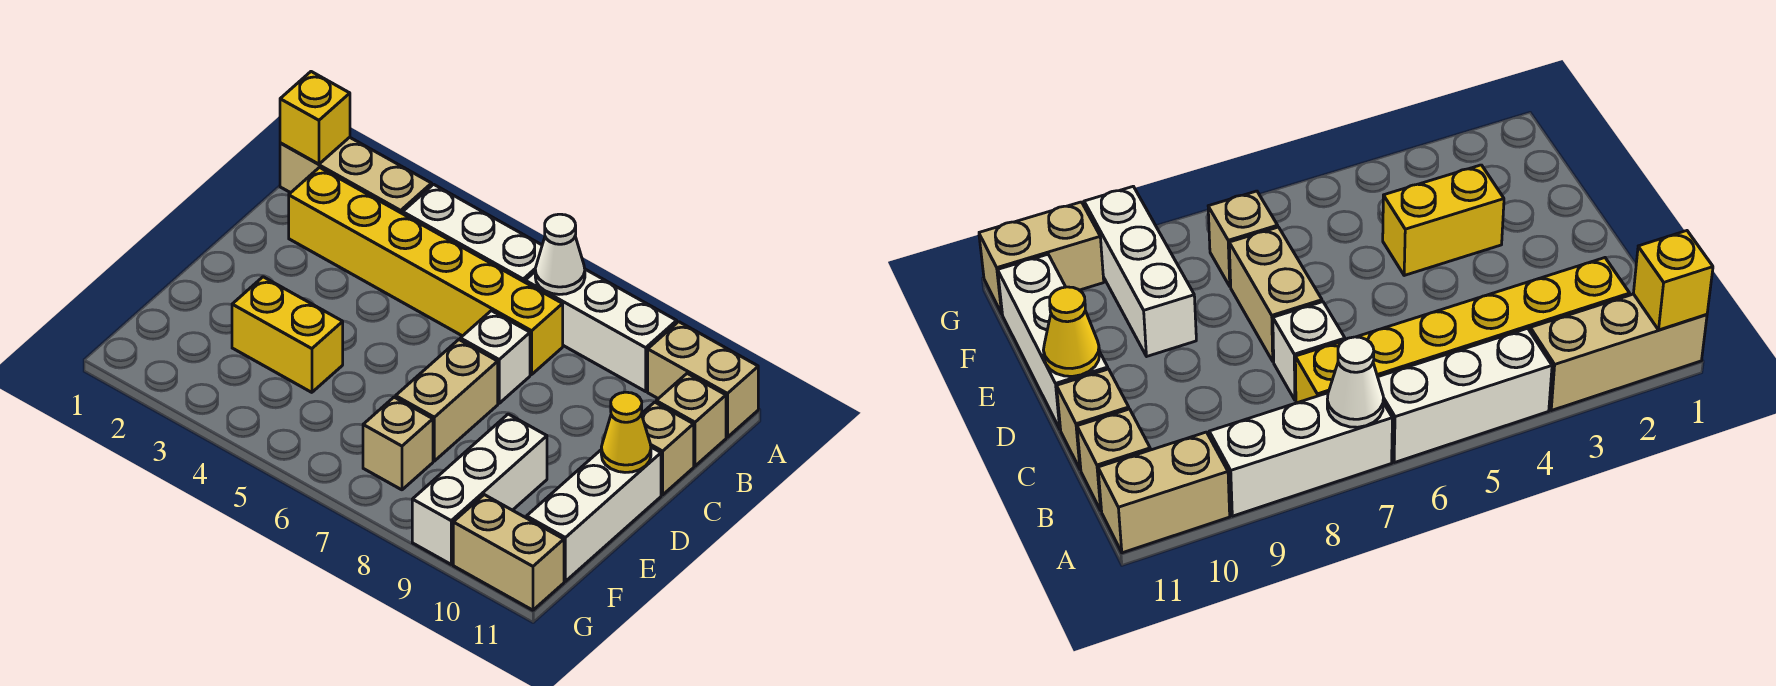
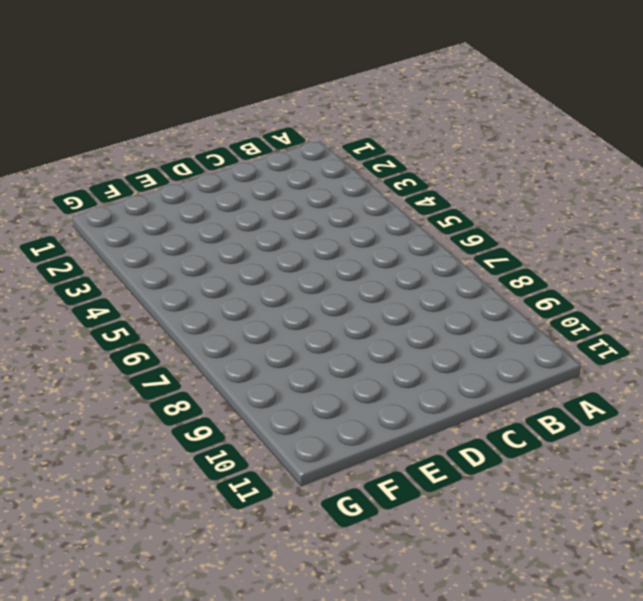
none -> tan 1x3 brick [280,137,432,214]
none -> white 1x3 brick [403,184,542,282]
none -> white 1x3 brick [525,269,677,391]

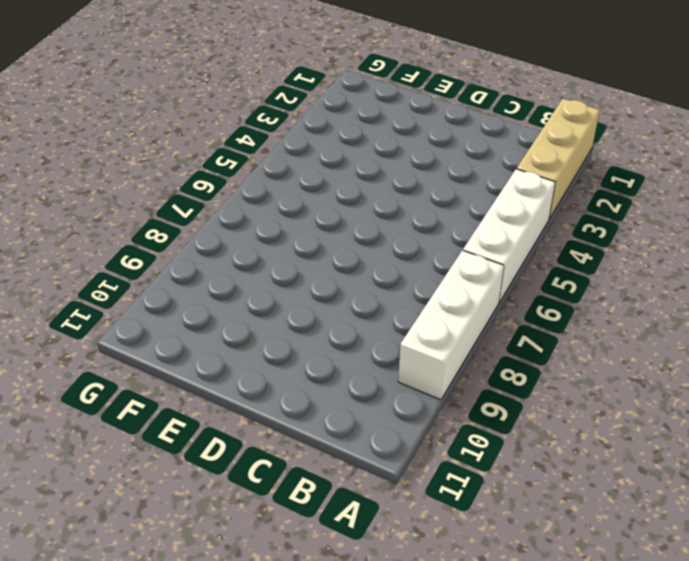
none -> tan 1x2 brick [648,322,758,437]
none -> yellow 1x6 brick [289,168,563,375]
none -> tan 1x1 brick [656,373,726,466]

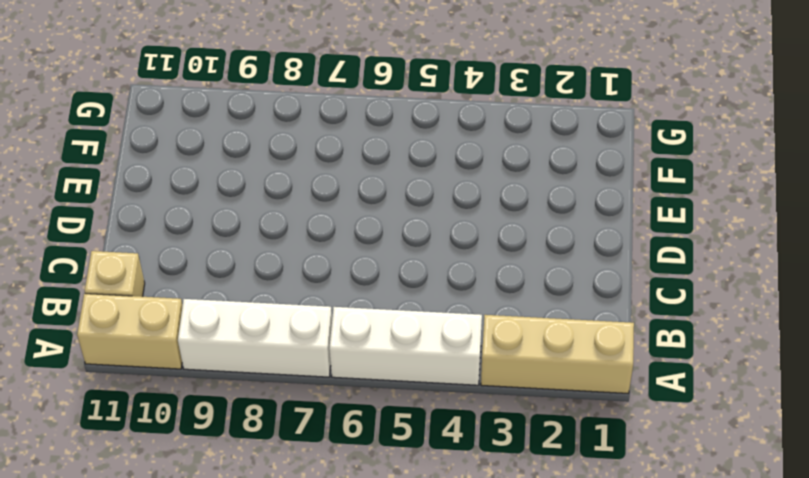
none -> yellow 1x6 brick [289,168,563,375]
none -> white 1x1 brick [460,311,530,403]
none -> tan 1x1 brick [642,402,694,495]

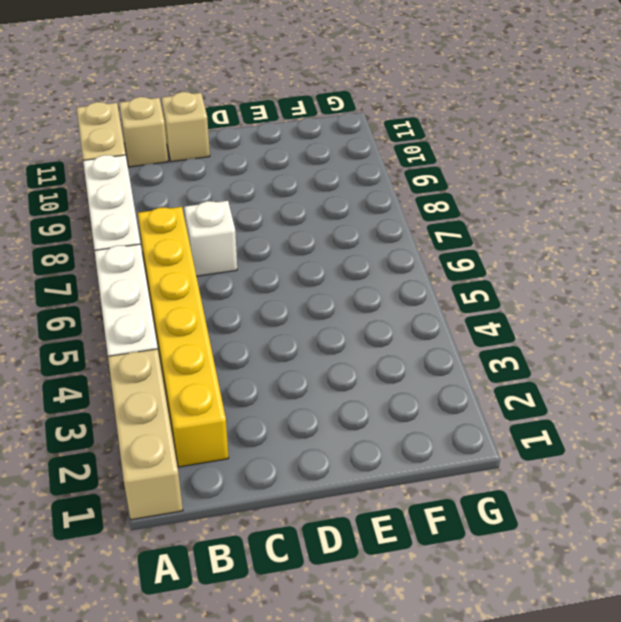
none -> tan 1x2 brick [396,340,498,461]
none -> white 1x3 brick [527,447,661,581]
none -> yellow 1x2 brick [232,277,343,392]

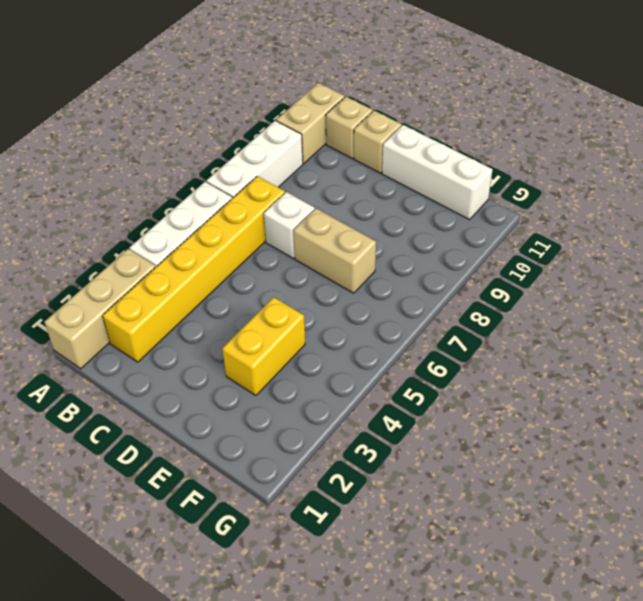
none -> white 1x3 brick [412,414,547,564]
none -> tan 1x1 brick [363,397,433,490]
none -> tan 1x2 brick [453,495,564,610]

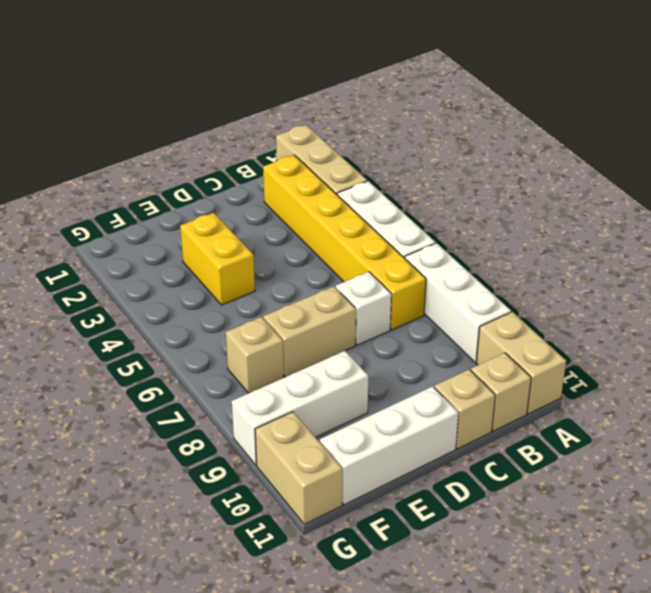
none -> yellow 1x1 brick [280,72,350,164]
none -> white 1x1 cone [535,214,585,294]
none -> yellow 1x1 cone [601,392,651,472]

